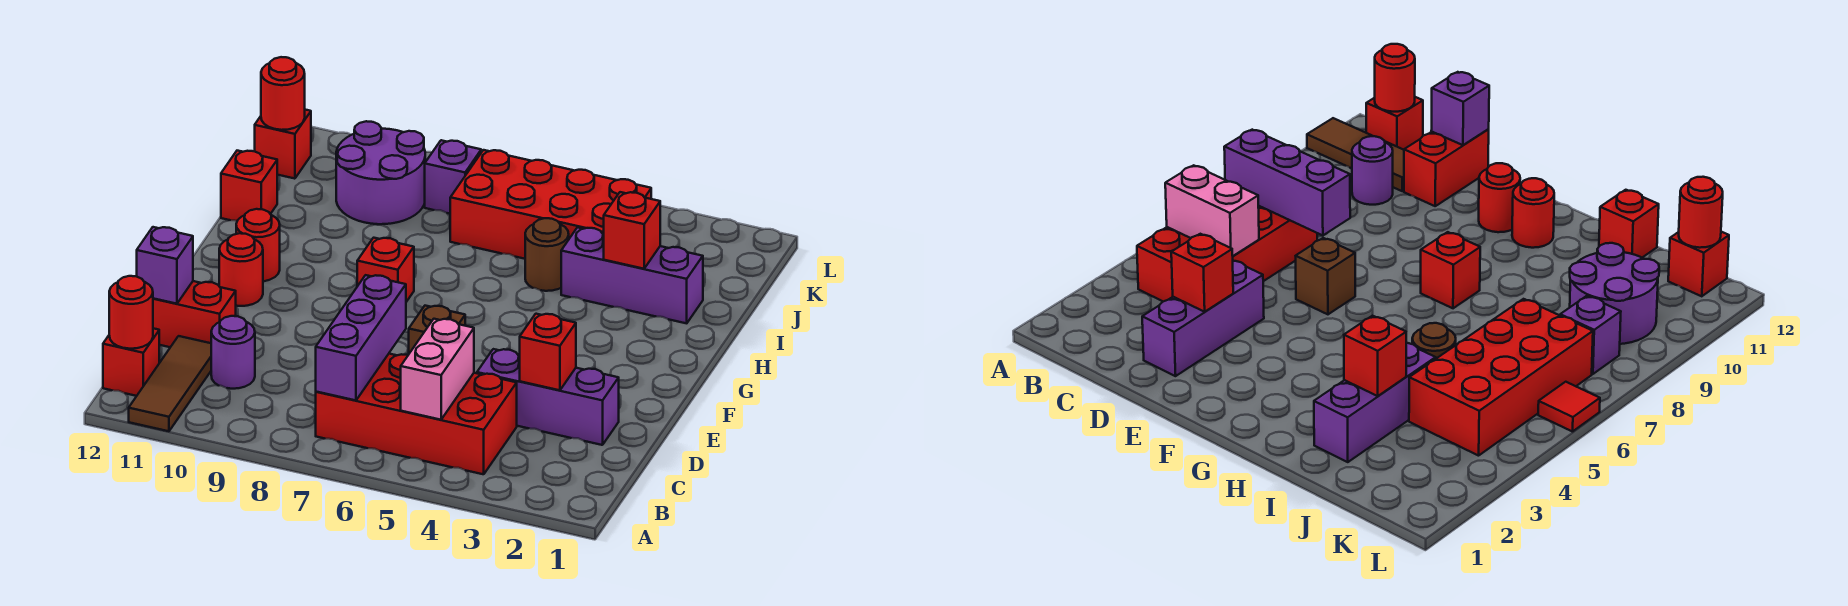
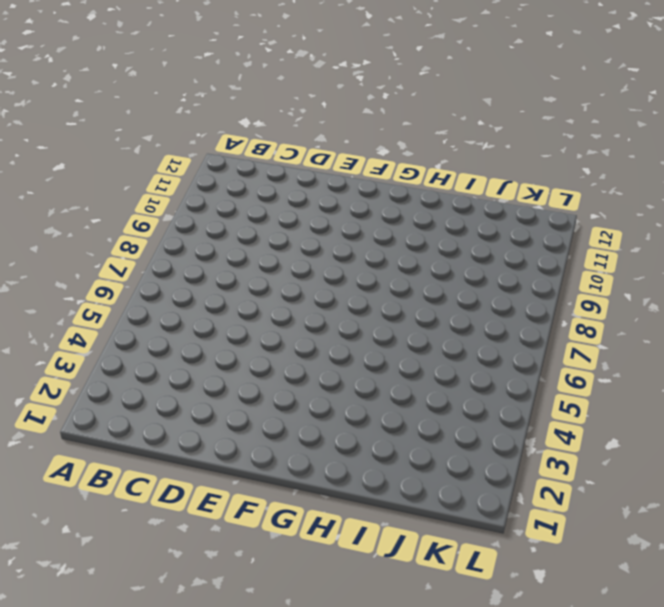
none -> brown 1x3 tile [129,336,211,431]
none -> red 2x4 brick [316,354,517,474]
none -> red 1x1 brick [103,328,159,396]

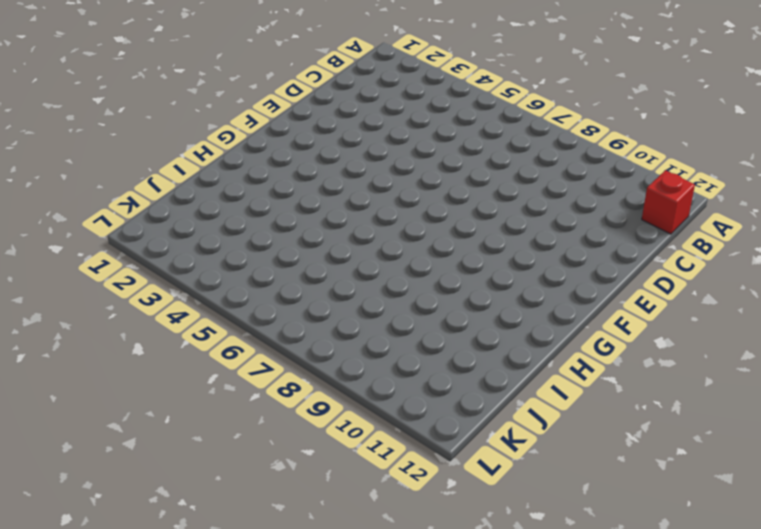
none -> brown 1x3 tile [129,336,211,431]
none -> red 2x4 brick [316,354,517,474]
none -> purple 1x1 round brick [211,316,255,389]

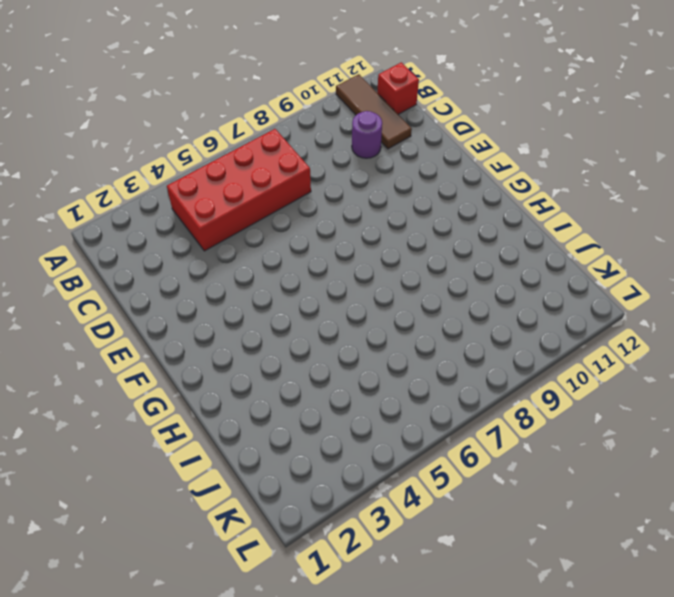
none -> purple 1x3 brick [477,349,619,445]
none -> red 1x2 brick [153,281,236,347]
none -> brown 1x1 brick [409,306,465,353]

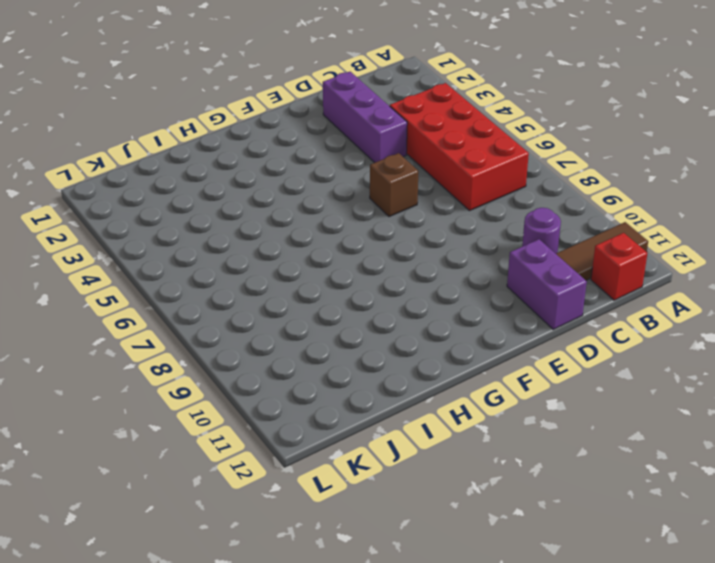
purple 1x2 brick [507,239,587,329] -> red 1x2 brick [153,281,236,347]
none -> red 1x1 round brick [219,233,263,306]
none -> red 1x1 brick [357,238,414,302]
none -> red 1x1 round brick [236,209,280,281]

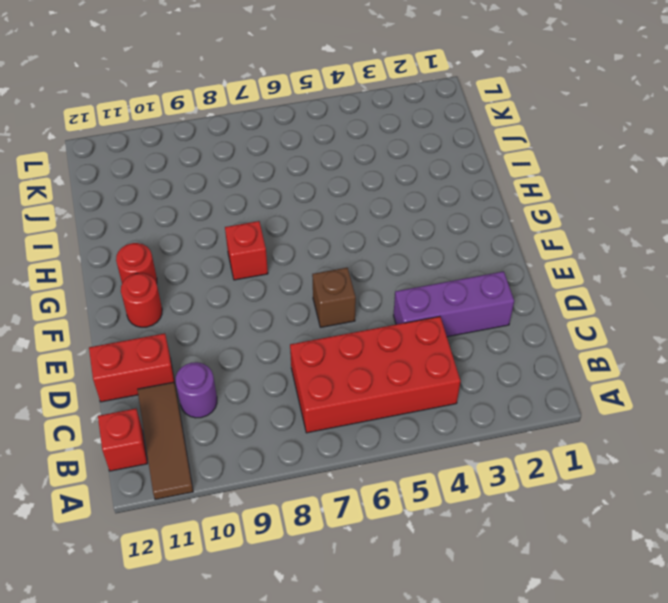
none -> purple 1x3 brick [561,228,703,323]
none -> brown 1x1 round brick [525,218,569,291]
none -> red 1x1 brick [221,151,277,221]

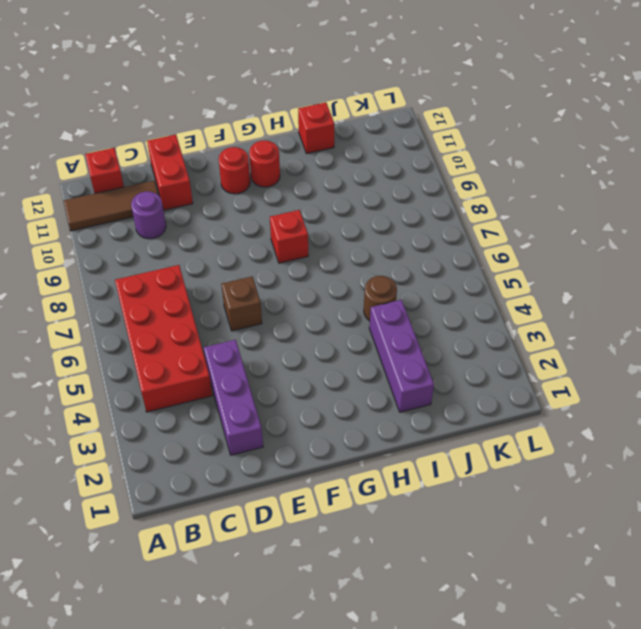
none -> red 2x4 brick [450,150,651,259]
none -> purple 2x2 round brick [336,121,425,224]
none -> purple 1x1 brick [425,140,481,214]

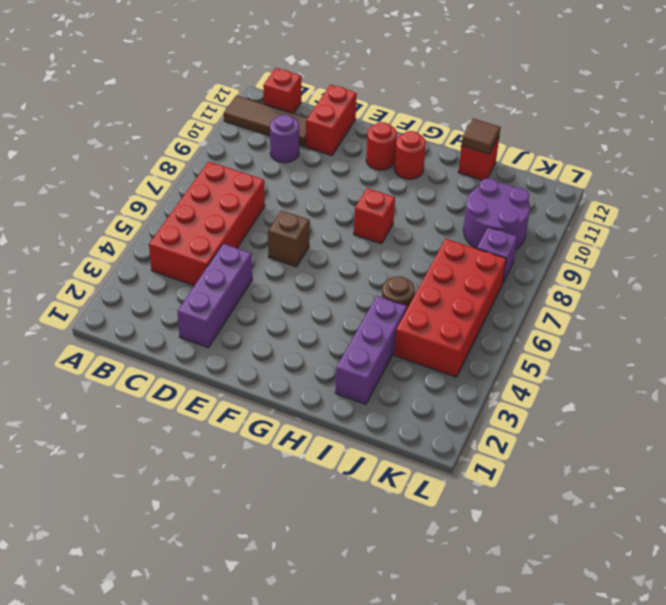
brown 1x1 tile [462,119,501,154] -> none
none -> red 1x1 brick [255,110,311,179]
none -> red 1x1 tile [1538,382,1600,432]
none -> pink 1x2 brick [401,319,474,420]

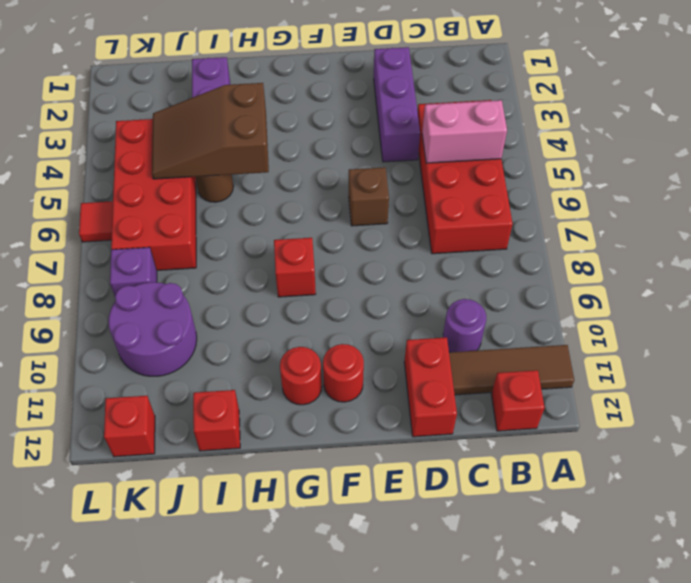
brown 2x3 slope [152,83,269,179] -> none
none -> purple 1x3 brick [316,275,406,400]
none -> red 1x1 round brick [109,276,153,349]
none -> red 1x1 brick [520,314,576,390]

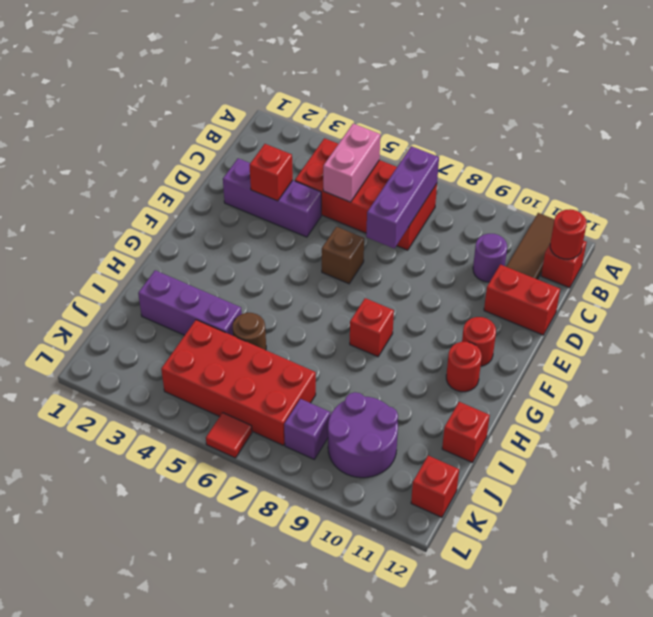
none -> purple 1x1 brick [137,227,193,304]
none -> red 1x1 brick [604,192,660,269]
none -> red 1x1 round brick [261,57,305,130]

